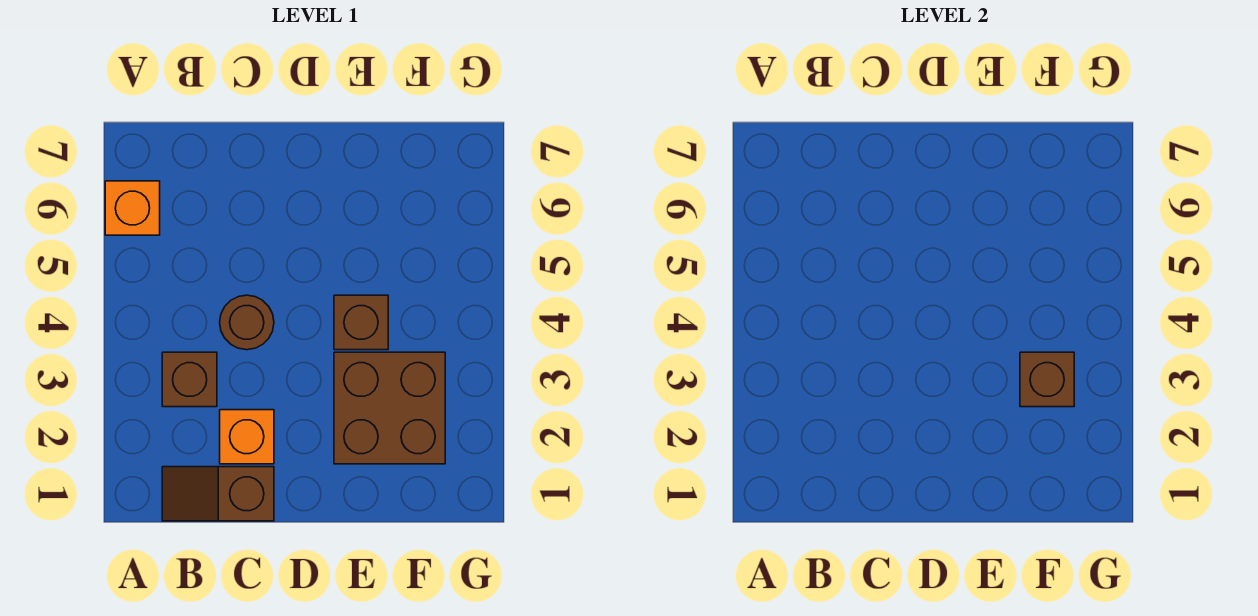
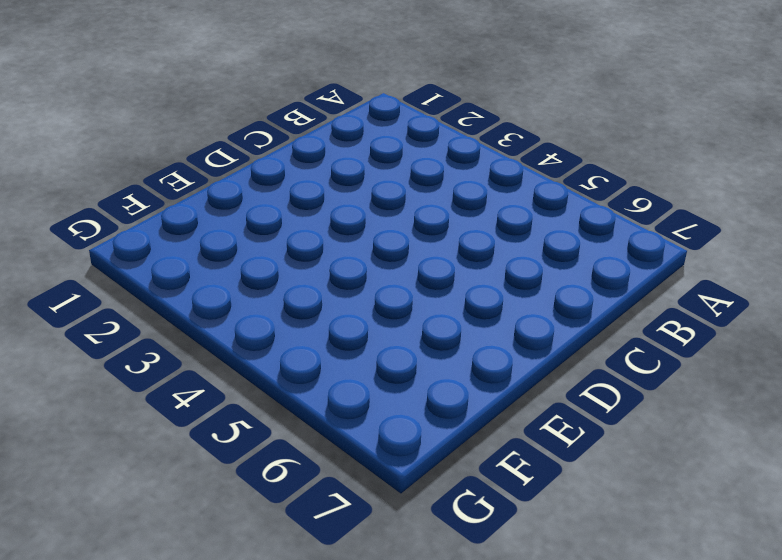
none -> orange 1x1 brick [105,181,160,235]
none -> brown 1x2 slope [162,467,274,521]

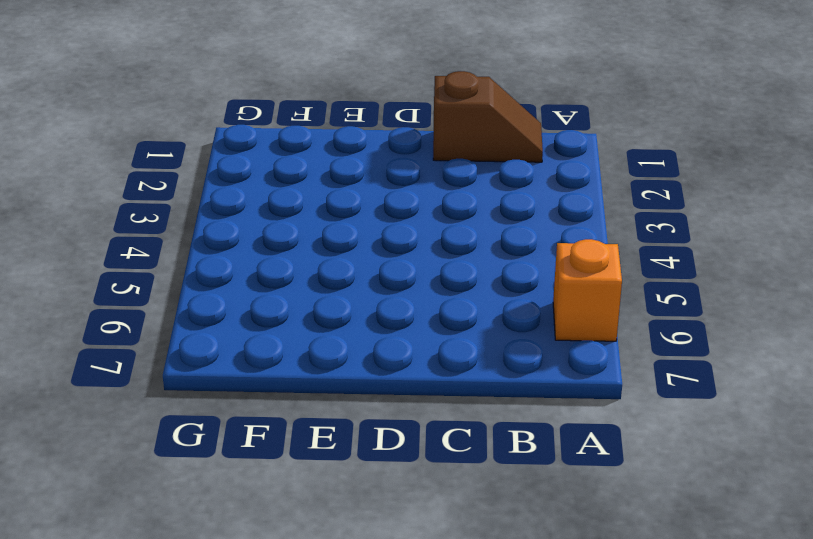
none -> brown 1x1 brick [162,352,217,407]
none -> orange 1x1 brick [220,410,274,464]

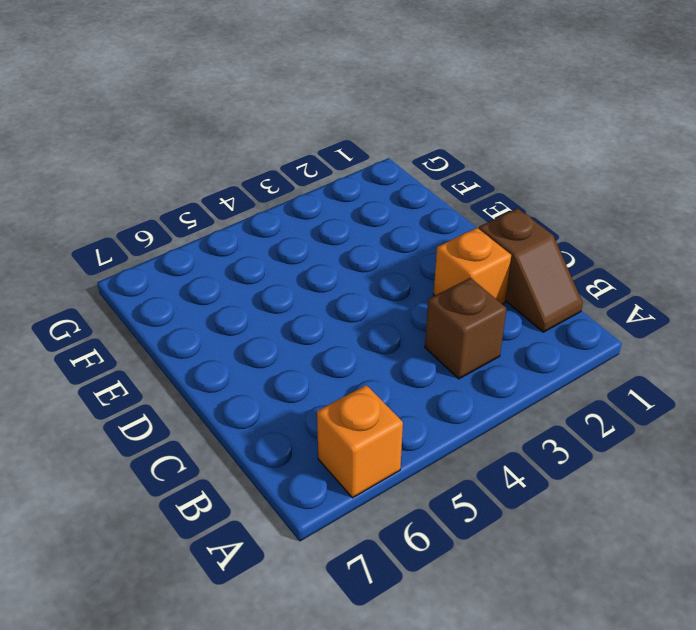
none -> brown 1x1 round brick [220,295,274,350]
none -> brown 2x2 brick [334,352,445,464]

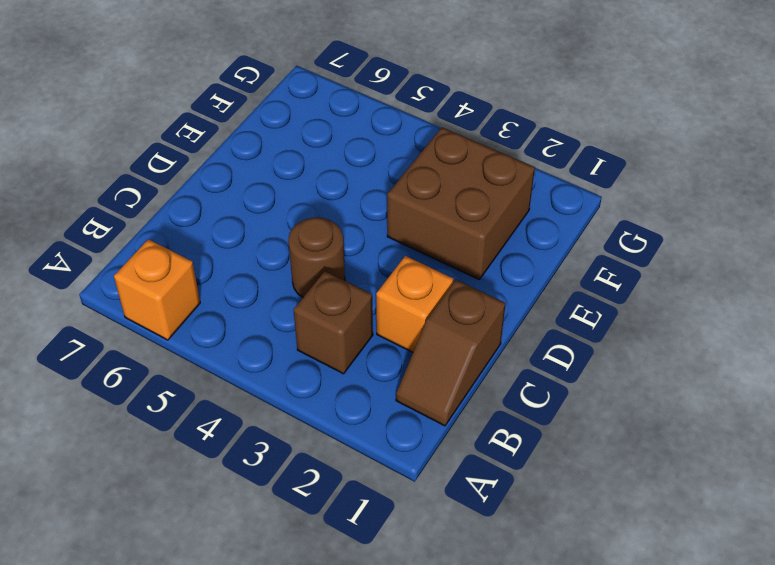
none -> brown 1x1 brick [334,295,388,350]
none -> brown 1x1 brick [1020,352,1074,407]

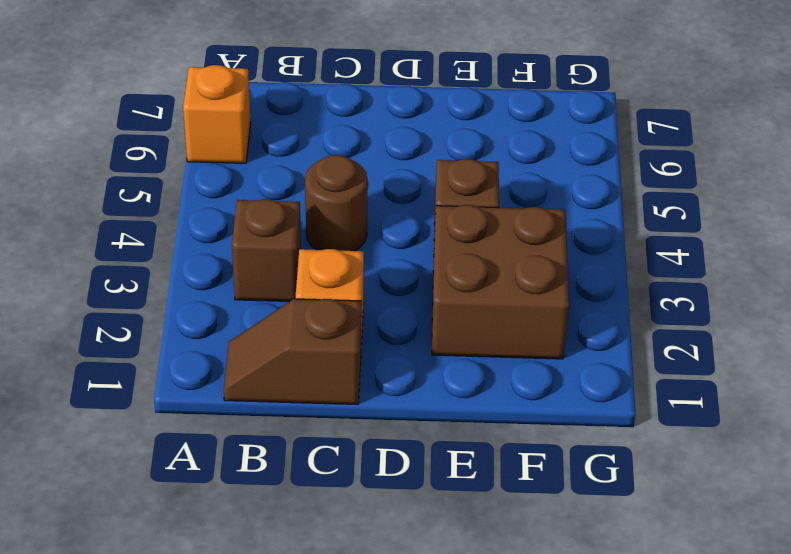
none -> brown 1x1 brick [1020,352,1074,407]

